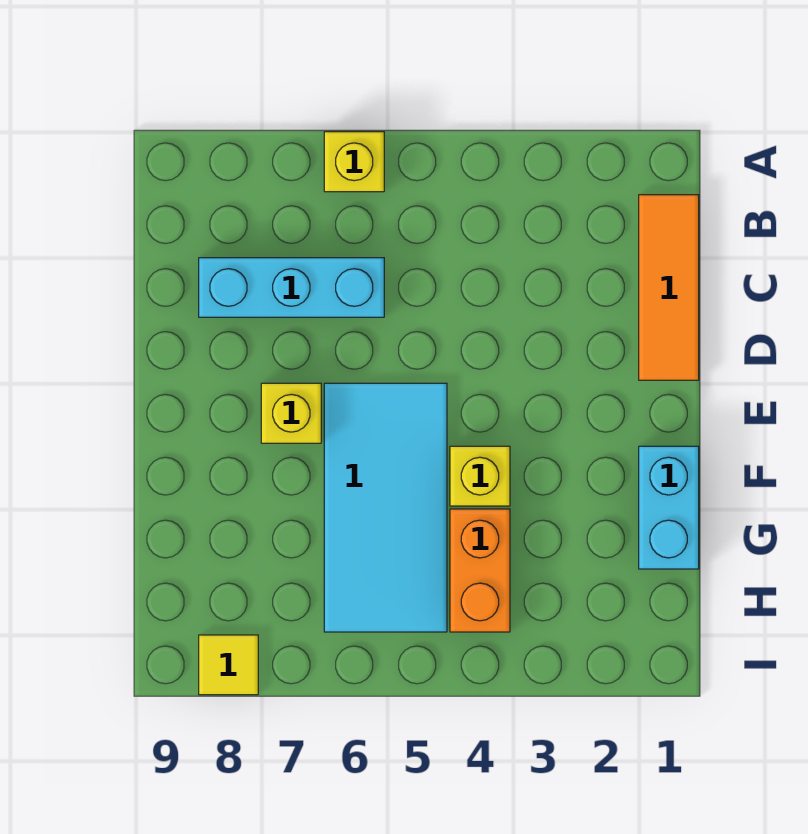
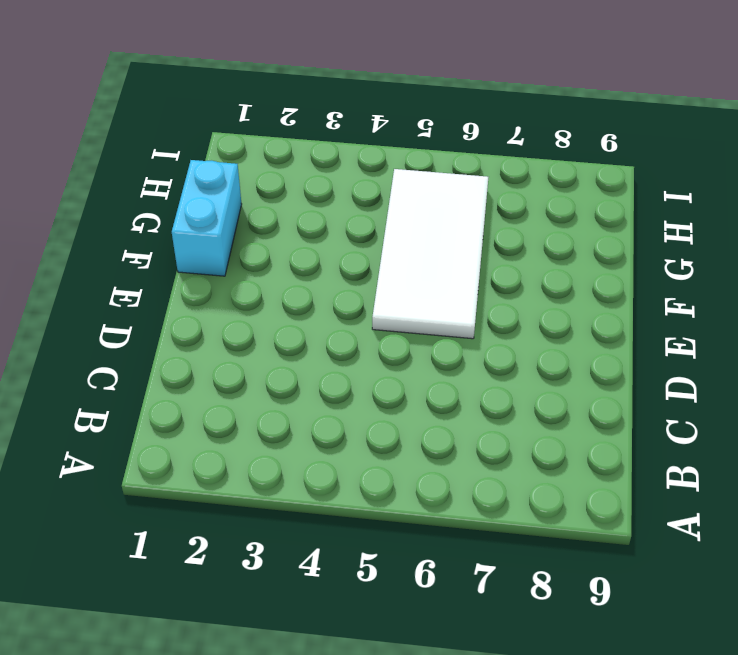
white 2x4 tile [372,169,488,339] -> cyan 2x4 tile [324,383,447,632]
none -> yellow 1x1 brick [324,132,384,192]
none -> orange 1x3 tile [639,195,699,380]

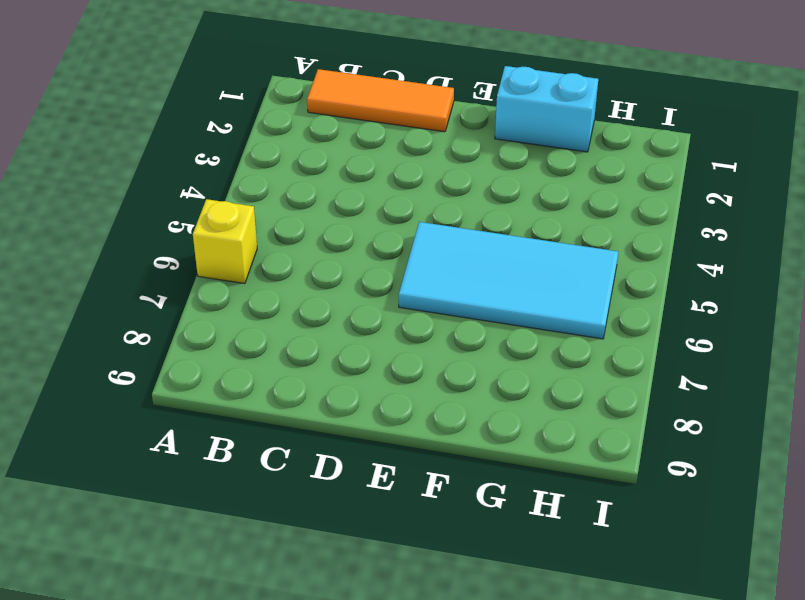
none -> cyan 1x3 brick [199,258,384,317]
none -> yellow 1x1 brick [261,383,321,443]

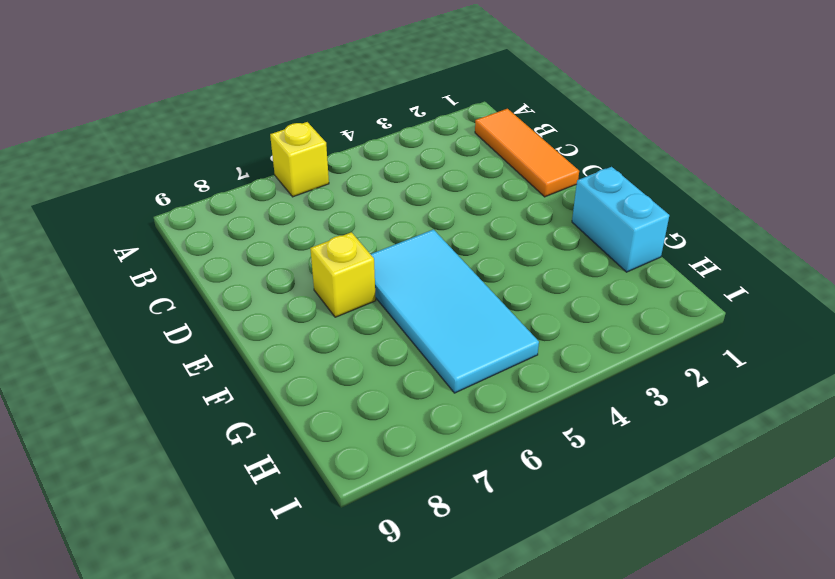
none -> cyan 1x3 brick [199,258,384,317]
none -> yellow 1x1 brick [450,446,510,506]

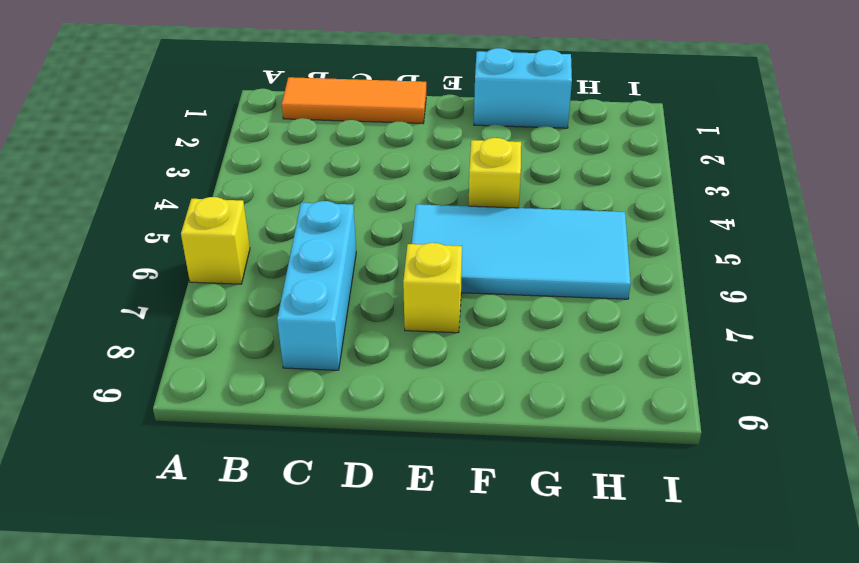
none -> orange 1x2 brick [450,509,510,632]
none -> yellow 1x1 tile [199,635,258,695]

